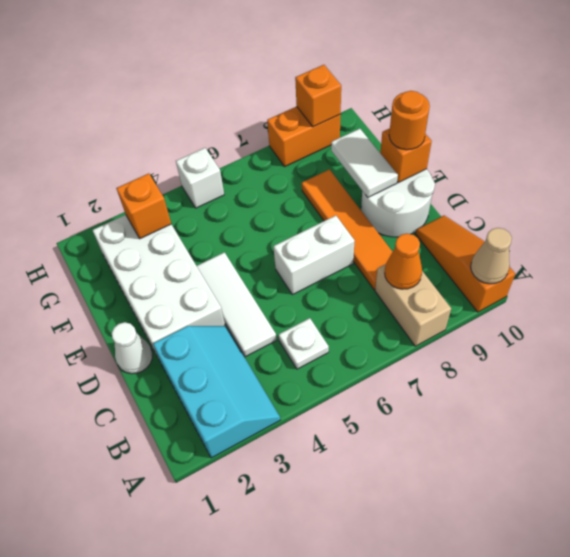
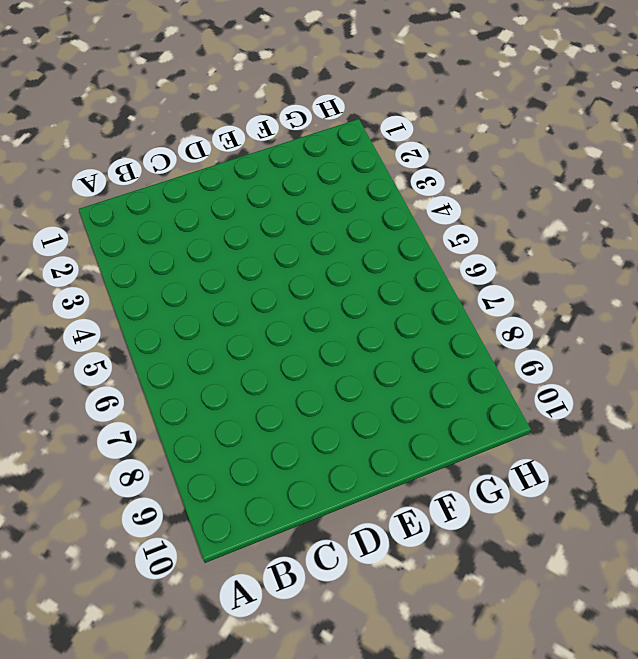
none -> cyan 2x3 slope [153,326,280,458]
none -> tan 1x2 brick [375,264,451,346]
none -> orange 1x3 slope [415,216,515,312]

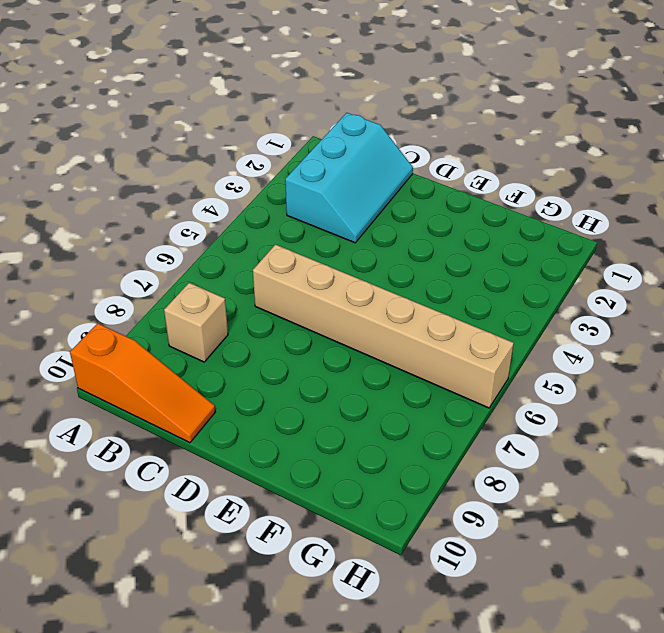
cyan 2x3 slope [285,113,413,243] -> cyan 2x3 slope turned to [153,326,280,458]
tan 1x1 brick [164,283,228,362] -> tan 1x2 brick [375,264,451,346]
tan 1x6 brick [253,245,514,408] -> white 1x2 brick [273,216,355,295]
none -> white 1x1 plate [279,318,329,369]
none -> white 1x3 tile [197,252,277,357]
none -> orange 1x4 tile [302,169,392,290]

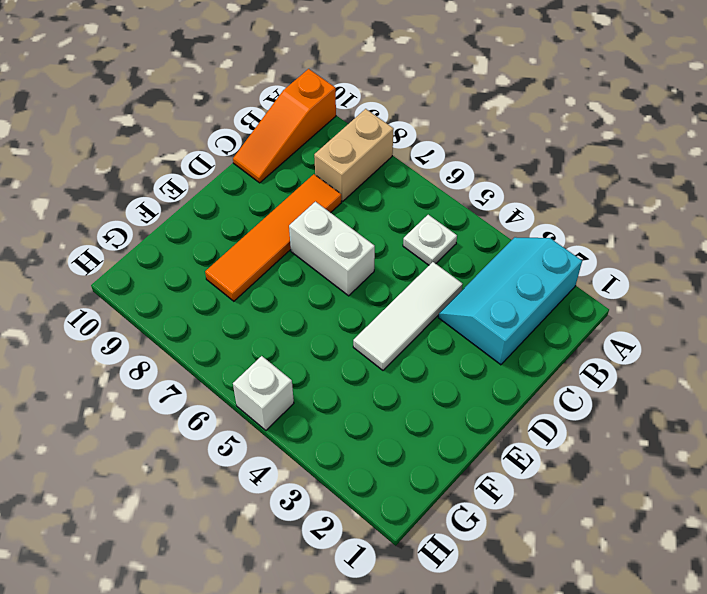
none -> white 1x1 cone [112,322,152,374]
none -> white 2x4 brick [92,215,225,359]
none -> white 2x2 round brick [361,169,435,237]

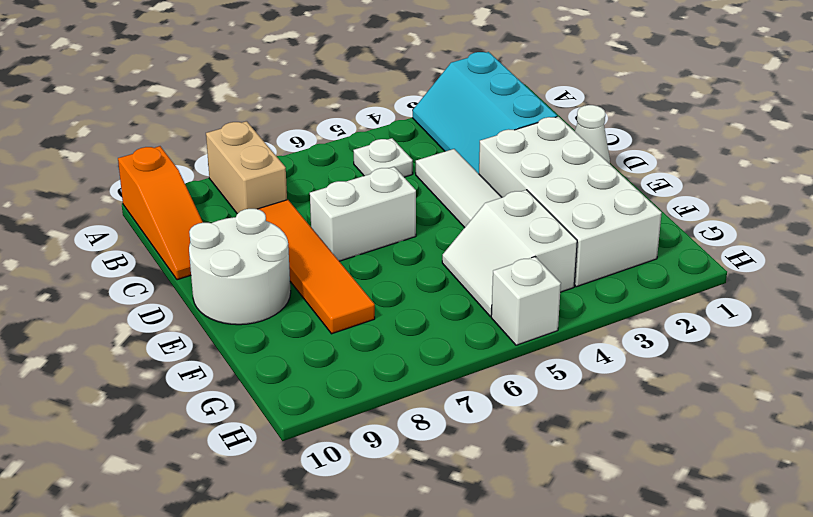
white 2x2 slope [442,190,577,316] -> none
none -> orange 1x2 brick [267,106,341,166]
none -> tan 1x1 cone [471,228,512,284]
none -> orange 1x1 cone [385,234,422,289]

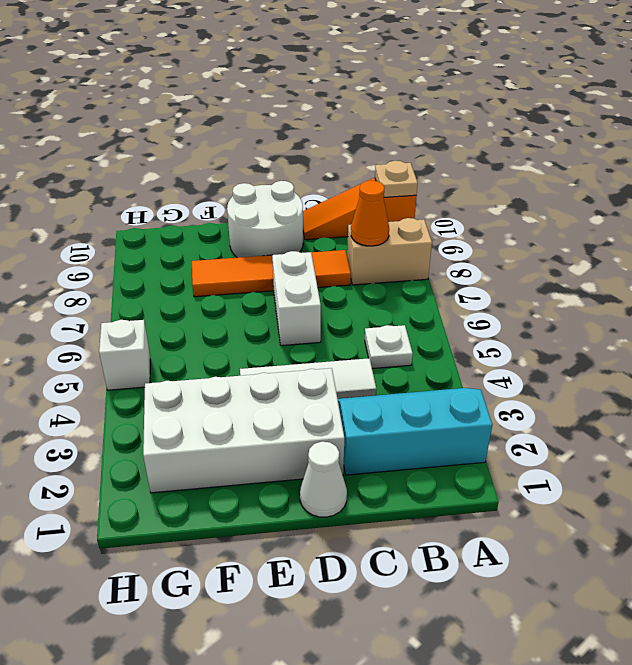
tan 1x1 plate [375,161,418,197] -> tan 1x1 cone [471,228,512,284]
none -> orange 1x2 brick [267,106,341,166]
none -> white 1x2 tile [331,129,398,197]
none -> orange 1x1 brick [380,129,432,183]

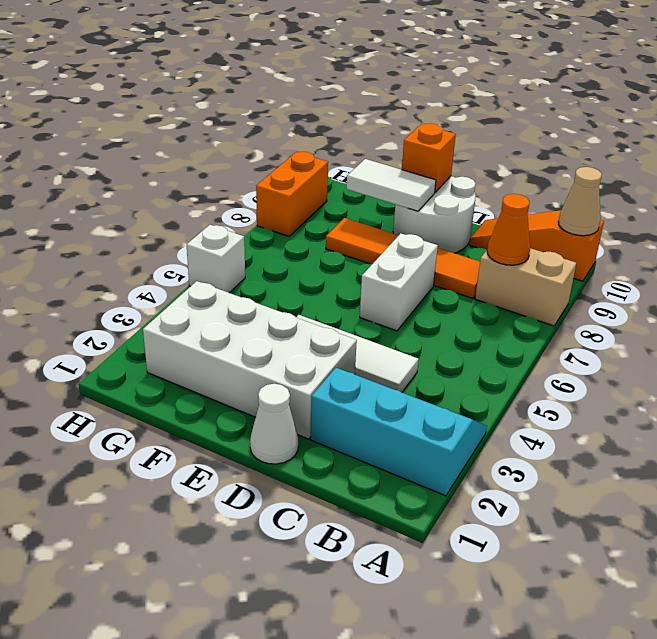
none -> white 1x1 plate [279,318,329,369]
none -> orange 1x1 brick [116,173,171,239]
none -> orange 1x1 brick [295,65,341,127]

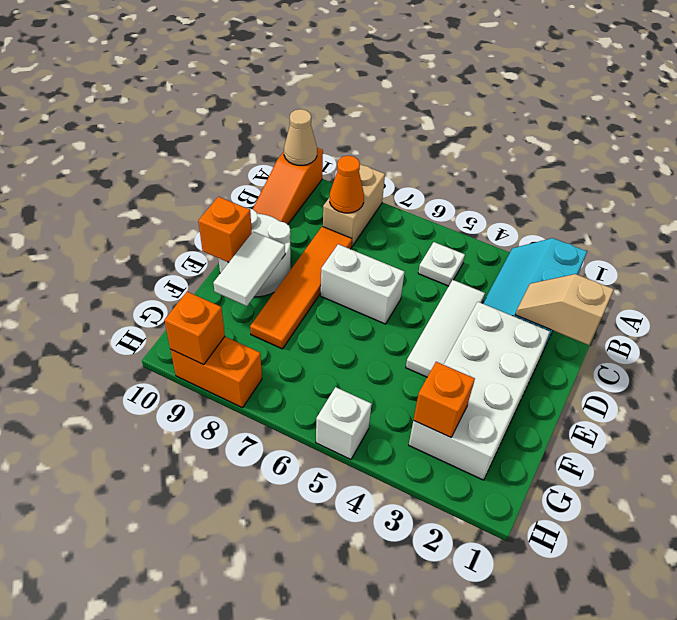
tan 1x2 slope [515,274,614,345] -> none
none -> white 1x1 cone [112,322,152,374]
none -> orange 1x1 round brick [389,91,430,150]

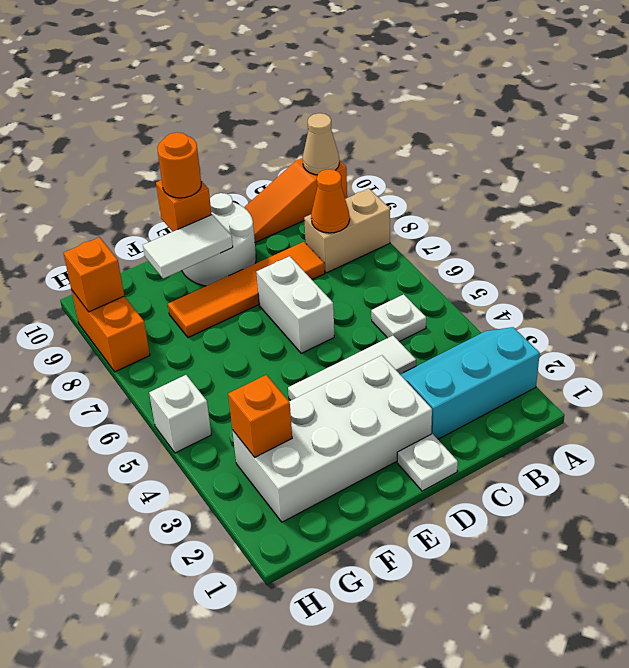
white 1x1 plate [397,434,458,491] -> white 1x1 cone [112,322,152,374]

